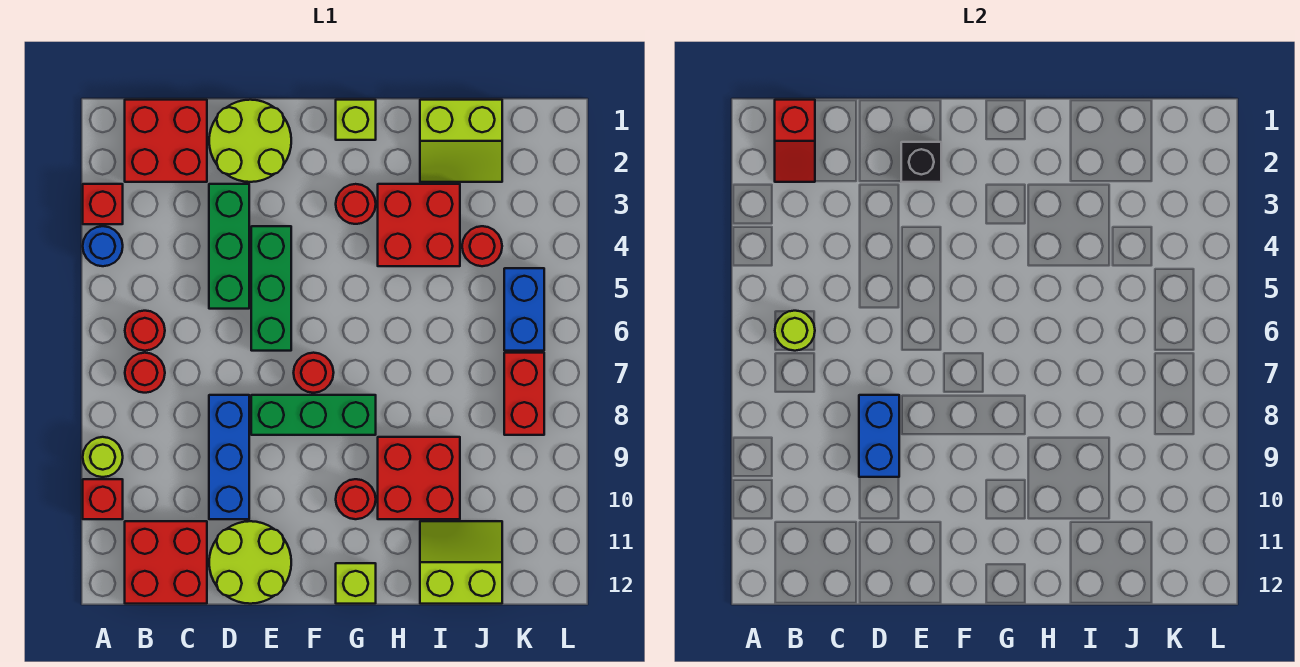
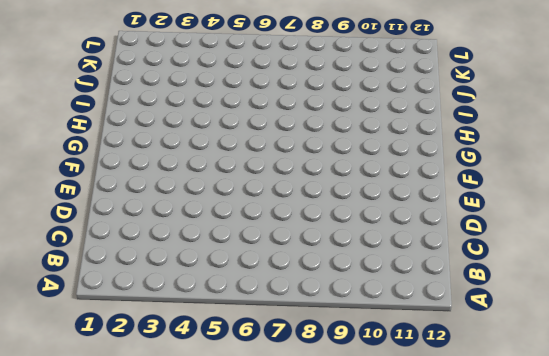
none -> red 1x1 brick [83,184,123,224]
none -> blue 1x1 round brick [83,226,123,266]
none -> lime 1x1 round brick [83,437,123,477]
none -> red 1x1 brick [83,479,123,519]

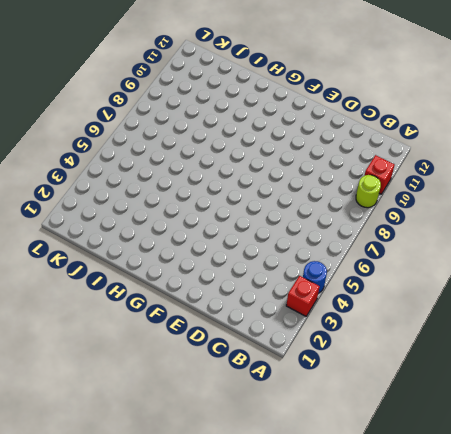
none -> red 2x2 brick [125,100,207,182]
none -> red 1x1 round brick [125,311,165,351]
none -> red 1x1 round brick [125,353,165,393]
none -> red 2x2 brick [125,521,207,604]

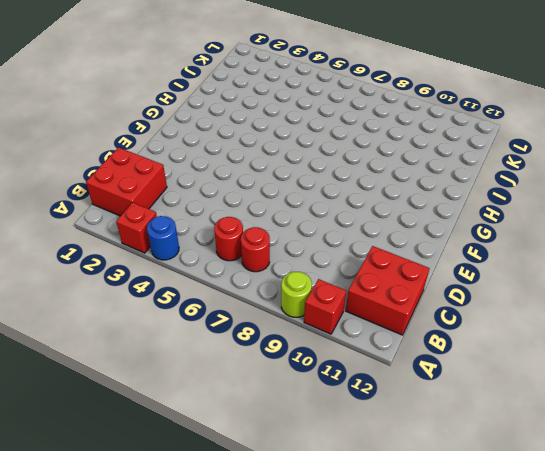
none -> lime 2x2 round brick [209,100,291,182]
none -> green 1x3 brick [209,184,249,309]
none -> blue 1x3 brick [209,395,249,519]
none -> lime 2x2 round brick [209,521,291,604]

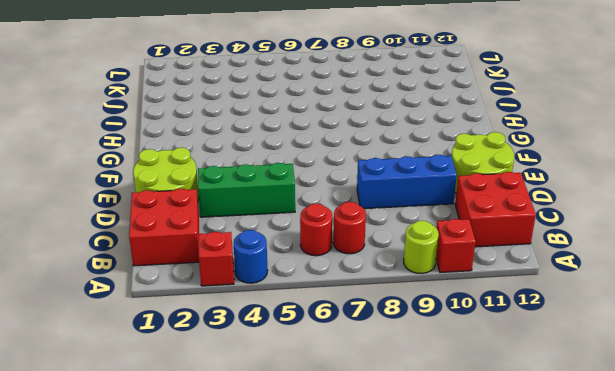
none -> green 1x3 brick [251,226,291,351]
none -> green 1x3 brick [251,395,376,435]
none -> red 1x1 round brick [294,353,334,393]
none -> lime 1x1 brick [336,100,376,140]

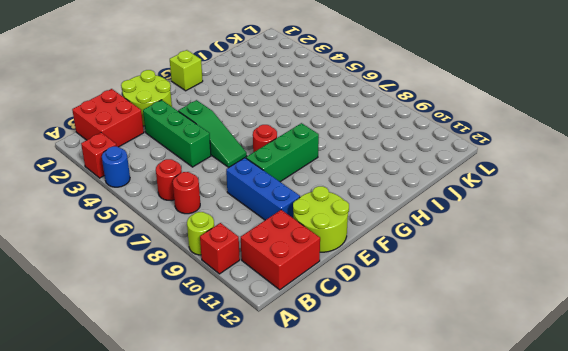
green 1x3 slope [178,100,247,167] -> green 1x3 brick [251,226,291,351]
none -> red 1x1 round brick [336,184,376,224]
none -> red 1x1 round brick [336,479,376,519]
none -> lime 1x1 brick [336,563,376,604]
none -> red 2x2 brick [378,184,460,266]

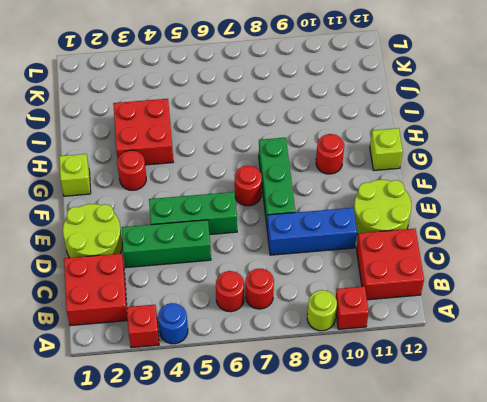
none -> red 2x2 brick [378,437,460,519]
none -> lime 2x2 slope [420,100,502,182]
none -> lime 2x2 slope [420,521,502,604]
none -> red 1x1 round brick [462,226,502,266]

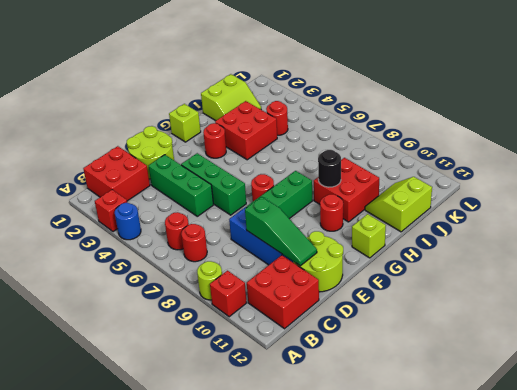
green 1x3 slope [245,197,317,266] -> blue 1x2 brick [859,395,899,477]
black 1x1 round brick [318,150,341,187] -> none
none -> blue 1x2 brick [504,268,544,351]
none -> red 1x2 brick [504,353,544,435]
none -> red 1x2 slope [775,100,815,182]
none -> lime 1x1 round brick [775,311,815,351]

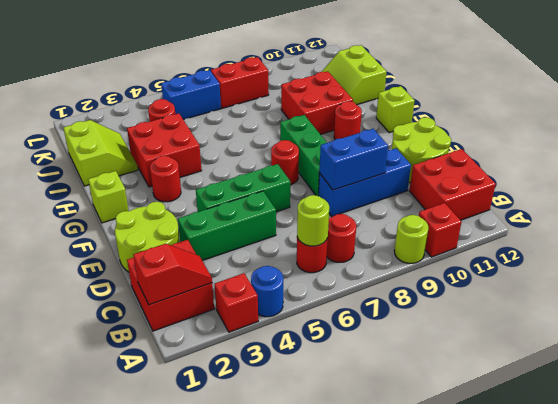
none -> black 1x1 brick [901,142,941,182]

